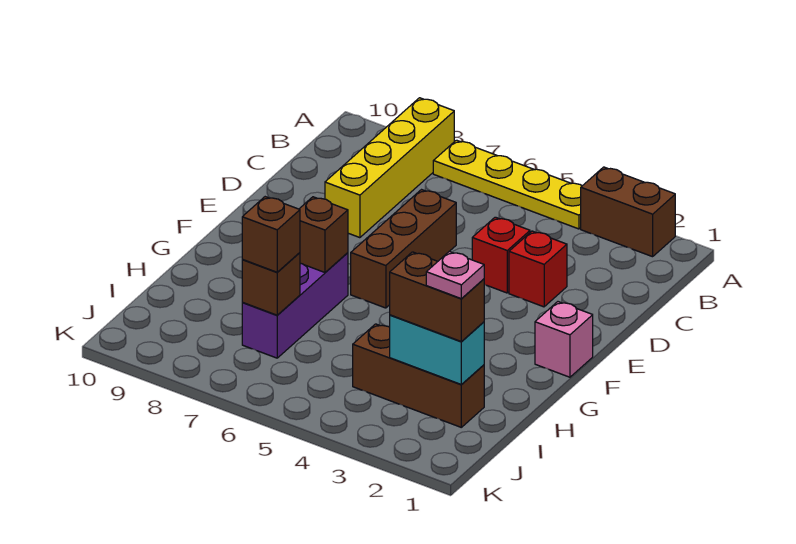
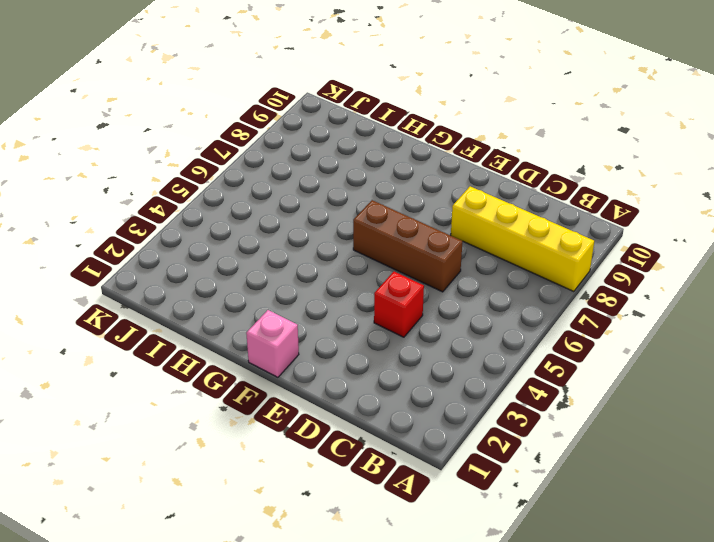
none -> brown 1x2 brick [581,167,675,257]
none -> yellow 1x4 plate [433,140,582,229]
none -> red 1x1 brick [509,231,567,307]

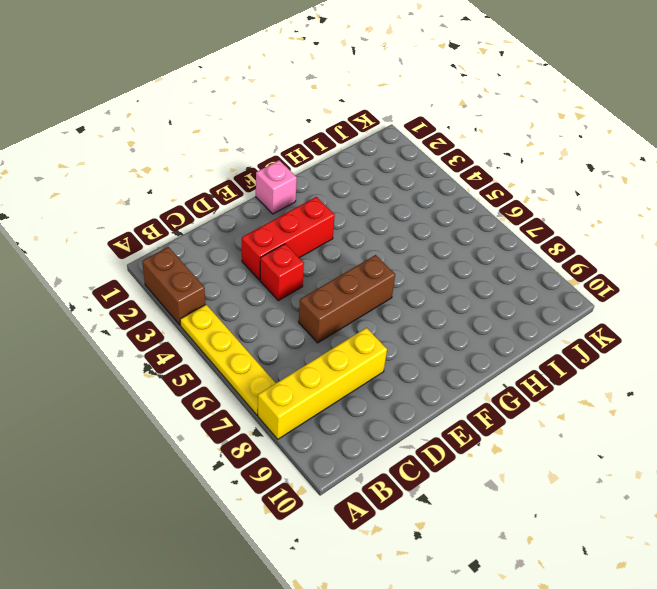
red 1x3 brick [242,197,335,280] -> red 1x1 brick [509,231,567,307]
none -> purple 1x3 brick [242,253,348,358]
none -> brown 1x3 brick [353,324,484,427]
none -> brown 1x1 brick [300,197,348,272]

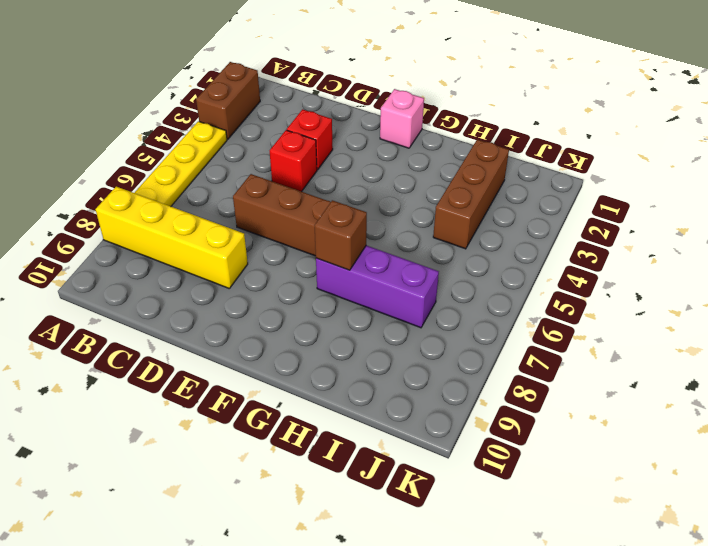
none -> cyan 1x2 brick [390,315,484,385]
none -> brown 1x1 brick [242,253,300,315]
none -> brown 1x2 brick [390,252,484,341]

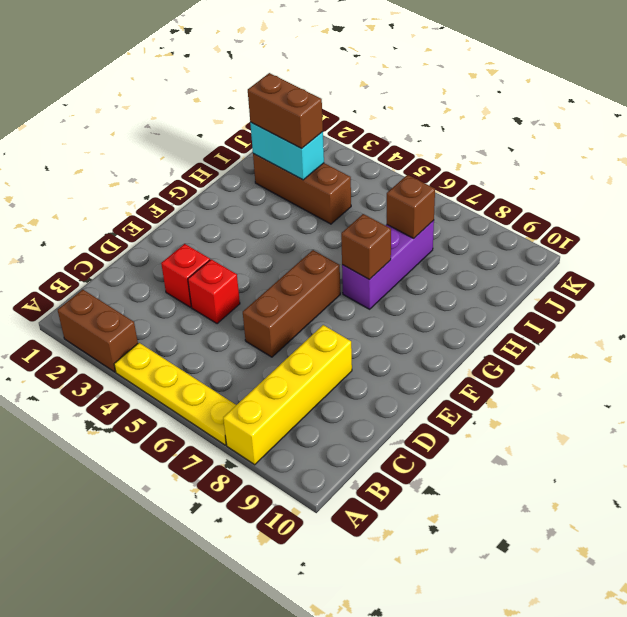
none -> pink 1x1 brick [535,302,593,377]
none -> brown 1x1 brick [242,197,300,272]
none -> pink 1x1 plate [426,251,484,298]

